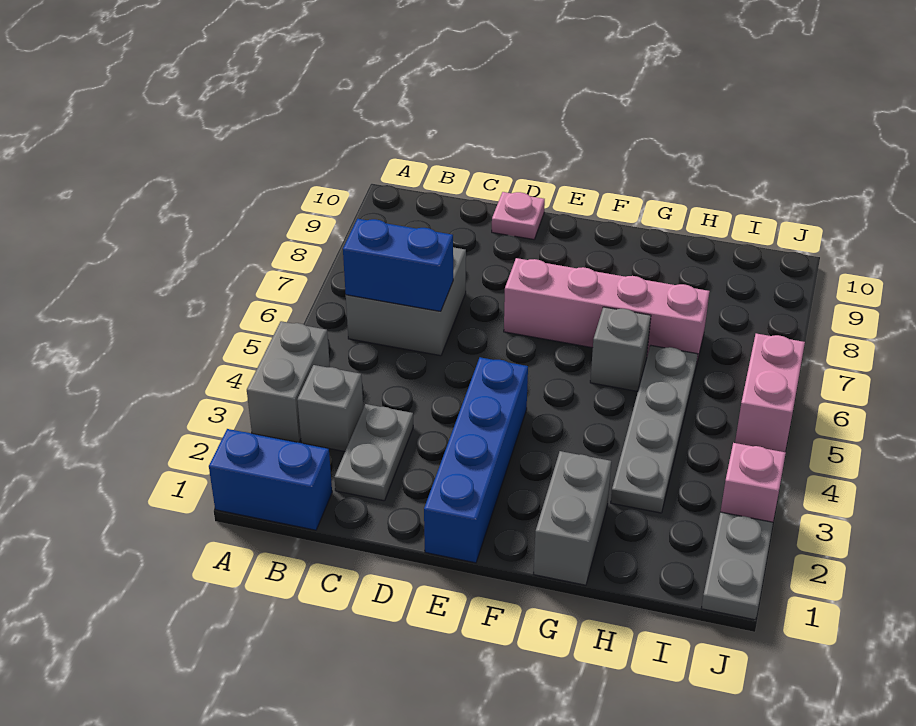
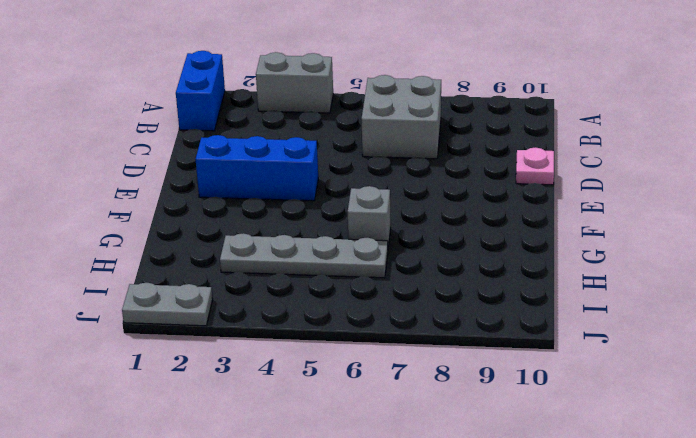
blue 1x3 brick [196,135,318,201] -> blue 1x4 brick [424,357,528,563]
none -> grey 1x1 brick [297,365,363,451]
none -> grey 1x2 plate [334,404,413,501]
none -> pink 1x4 brick [504,258,710,365]

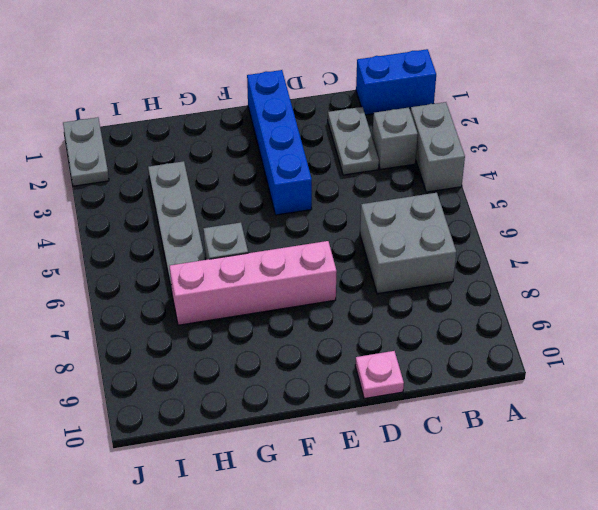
none -> grey 1x2 brick [534,451,611,585]
none -> pink 1x1 brick [721,443,786,522]
none -> pink 1x2 brick [735,333,805,452]

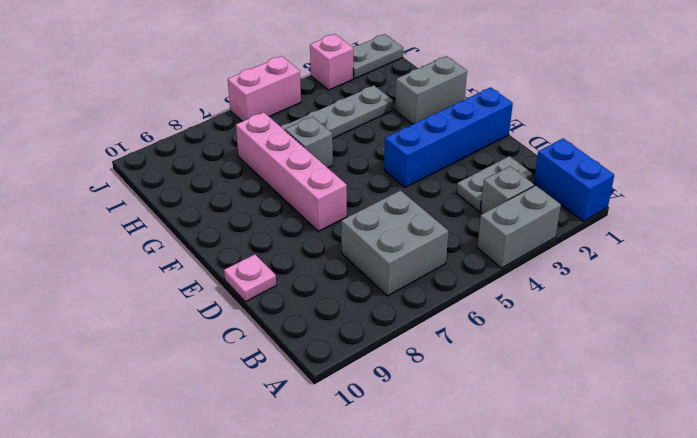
none -> blue 1x2 brick [343,219,453,311]

